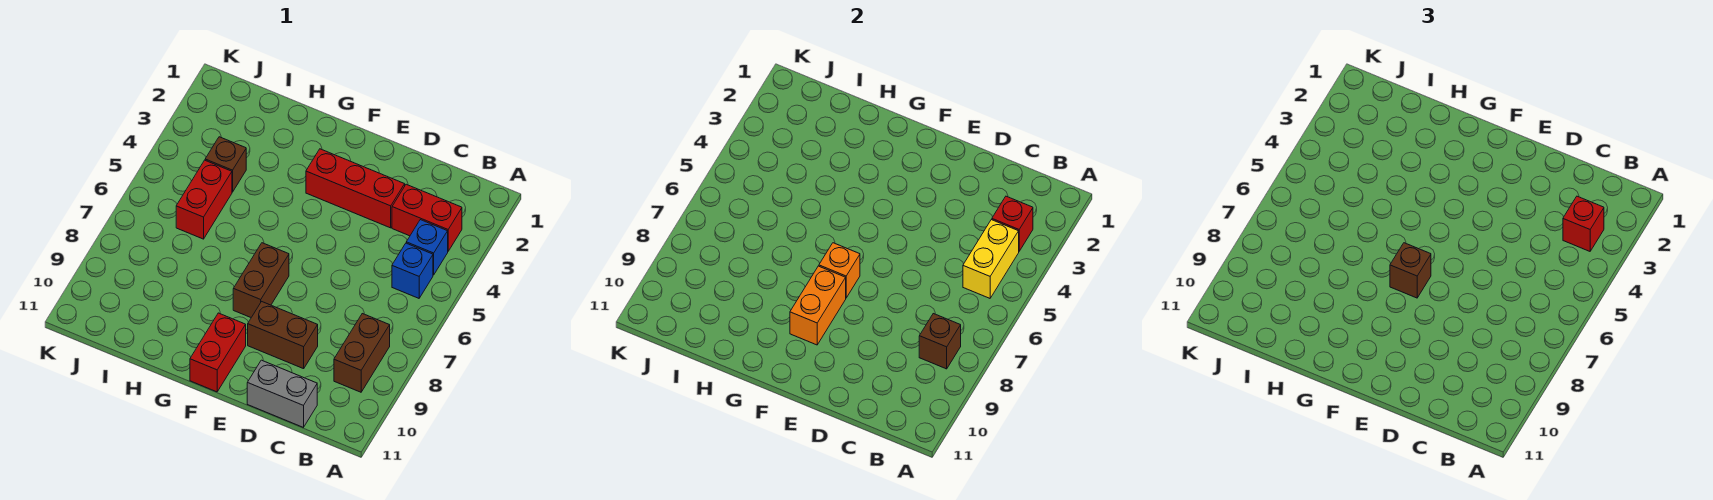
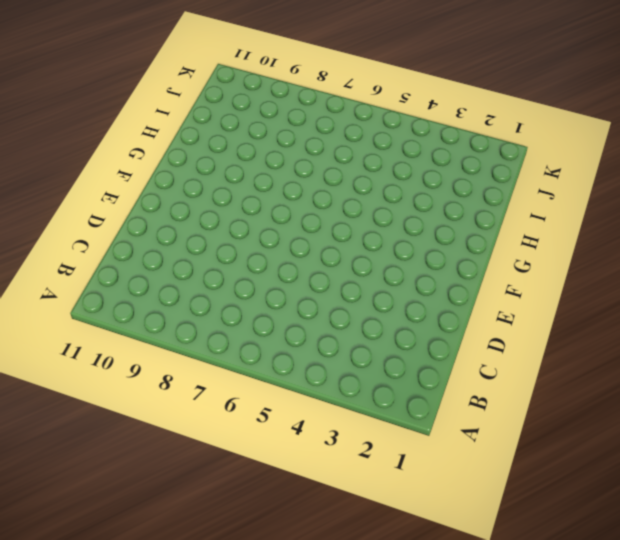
none -> red 1x2 brick [392,184,462,251]
none -> blue 1x1 brick [406,220,448,275]
none -> blue 1x1 brick [392,243,433,298]

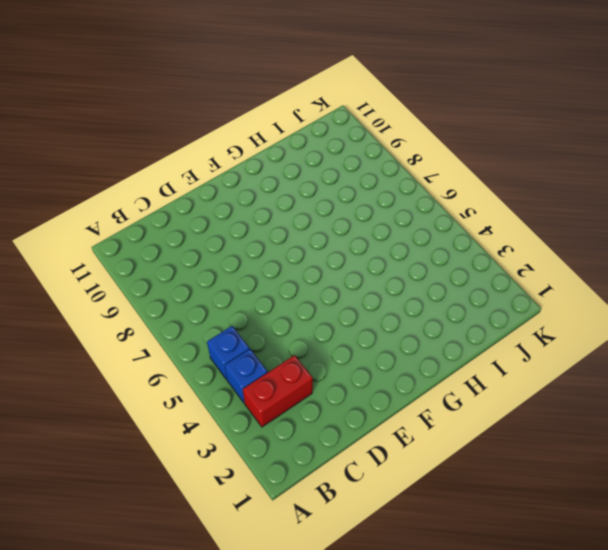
none -> brown 1x2 brick [334,314,390,392]
none -> grey 1x2 brick [247,360,317,427]
none -> red 1x3 brick [306,149,405,228]

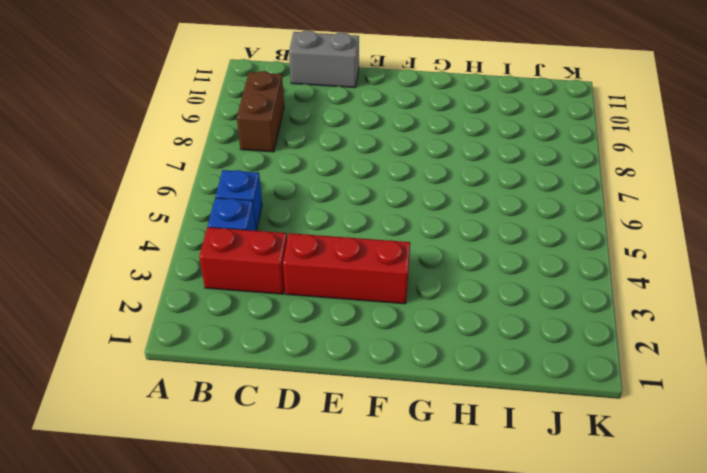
none -> brown 1x2 brick [248,302,318,369]
none -> brown 1x2 brick [233,243,289,317]
none -> red 1x2 brick [190,313,246,392]

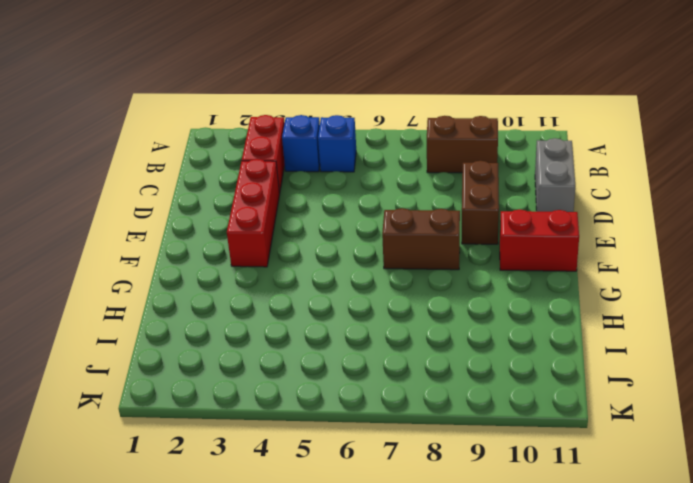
none -> brown 1x1 brick [205,137,246,192]
none -> red 1x2 brick [176,160,232,239]
none -> red 1x1 brick [992,196,1033,251]

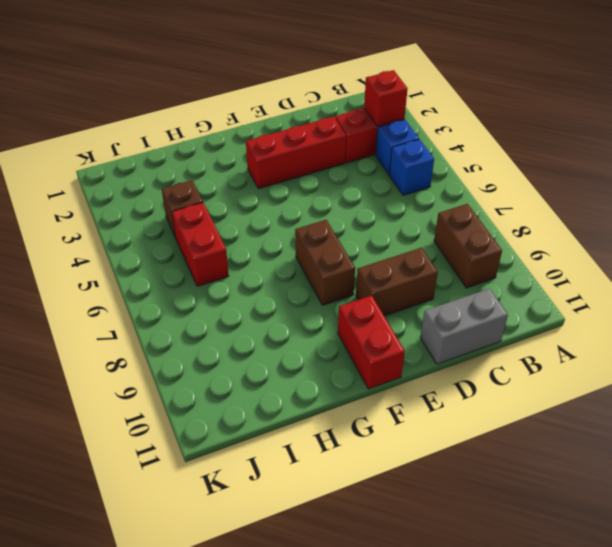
none -> yellow 1x2 brick [963,220,1019,298]
none -> brown 1x1 brick [919,314,961,369]
none -> orange 1x1 brick [819,243,860,298]

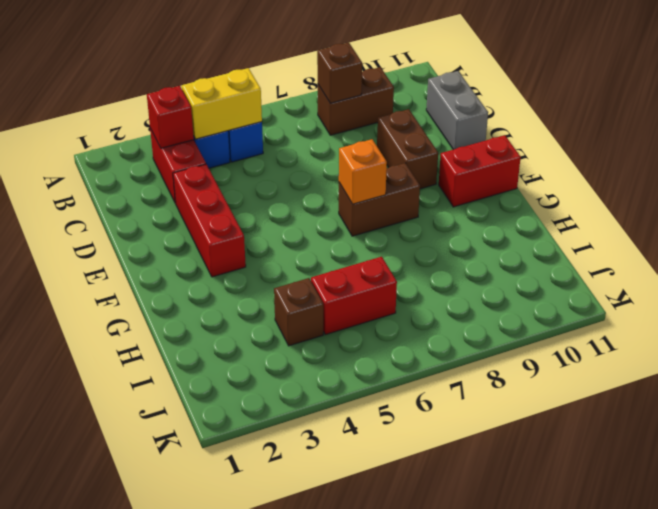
none -> orange 1x2 brick [790,266,846,345]
none -> red 1x1 brick [1563,196,1604,251]
none -> brown 1x1 brick [1390,243,1431,298]

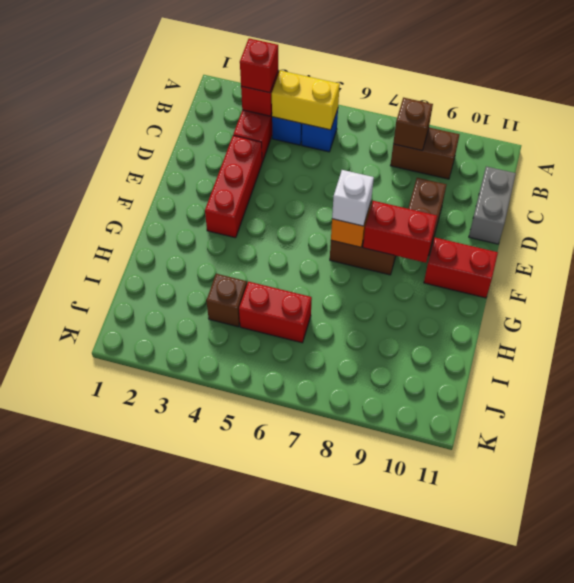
white 1x1 brick [332,170,374,226] -> brown 1x1 brick [1390,243,1431,298]
red 1x2 brick [363,201,437,263] -> orange 1x2 brick [790,266,846,345]

